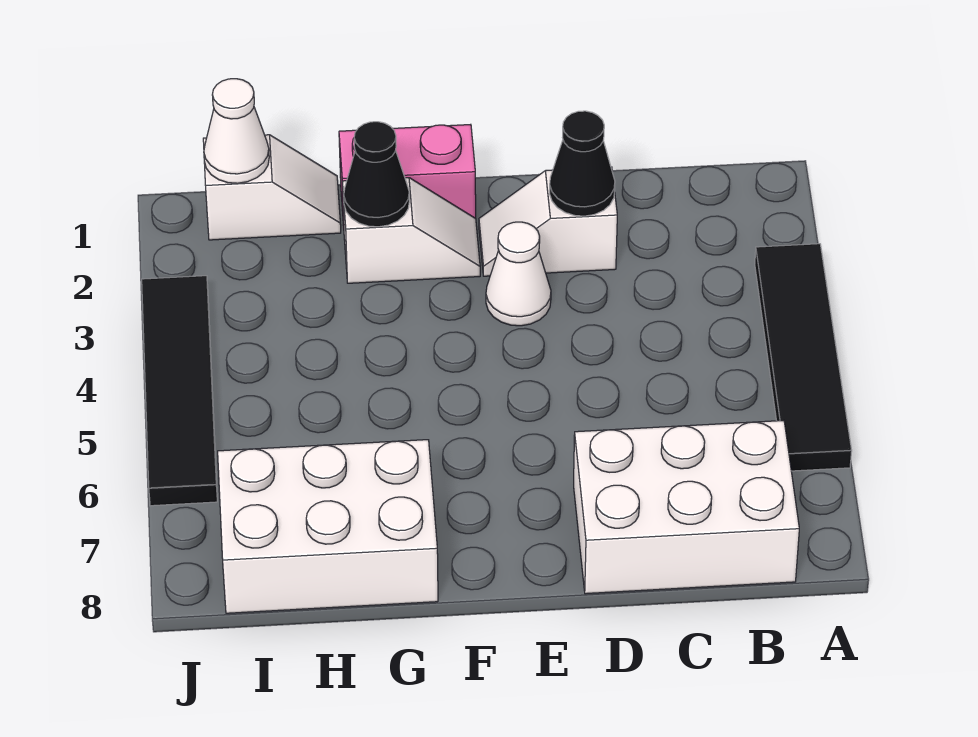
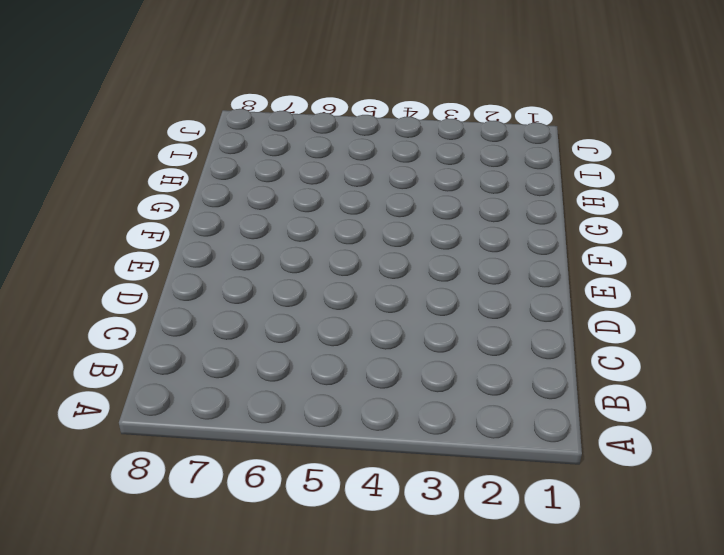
none -> black 1x4 tile [755,244,852,471]
none -> white 2x3 brick [574,421,799,594]
none -> white 1x2 slope [479,167,617,276]

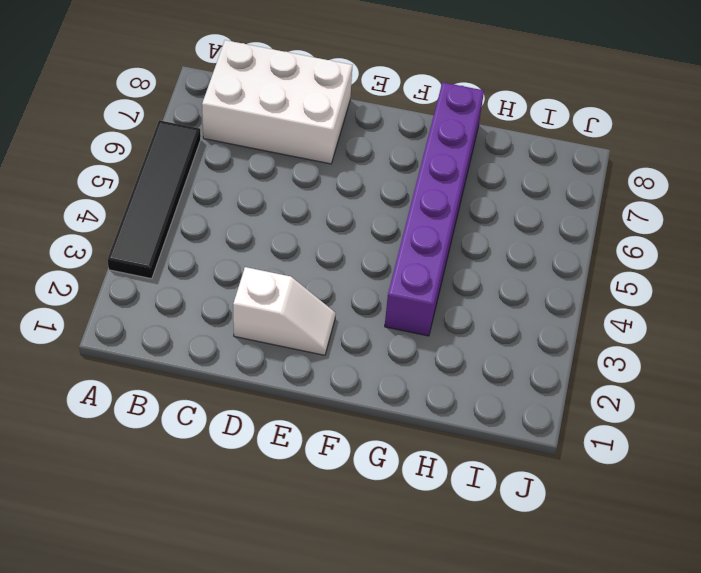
purple 1x6 brick [385,82,484,336] -> white 2x3 brick [218,440,438,613]
none -> white 1x1 cone [486,222,551,326]
none -> pink 1x2 brick [339,124,476,225]
none -> white 1x2 slope [342,178,480,283]

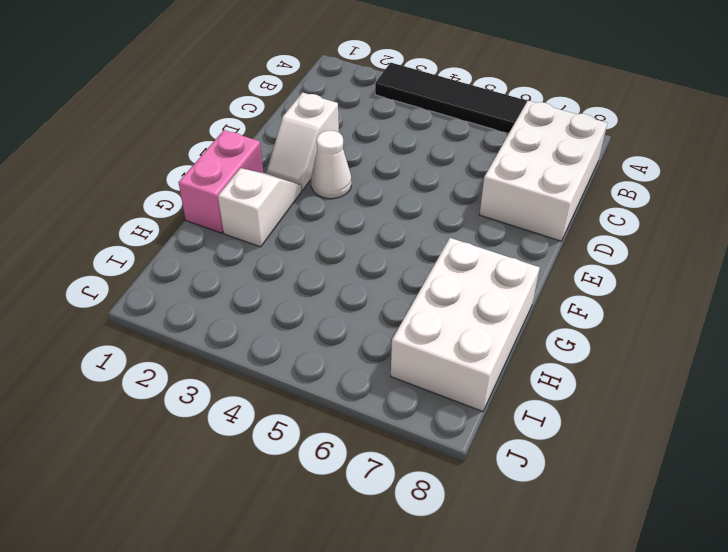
none -> white 1x2 slope [203,135,341,240]
none -> black 1x4 tile [142,276,217,506]
none -> black 1x1 cone [550,111,615,216]

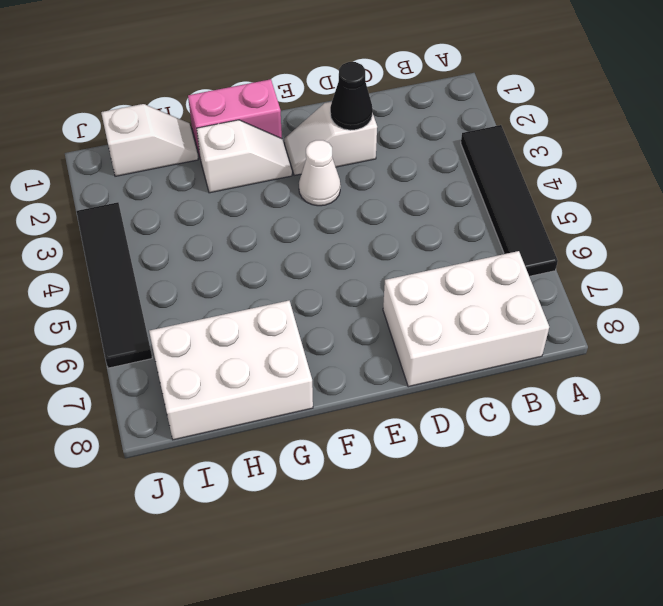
none -> black 1x1 cone [344,122,409,227]
none -> white 1x1 cone [204,79,269,183]

